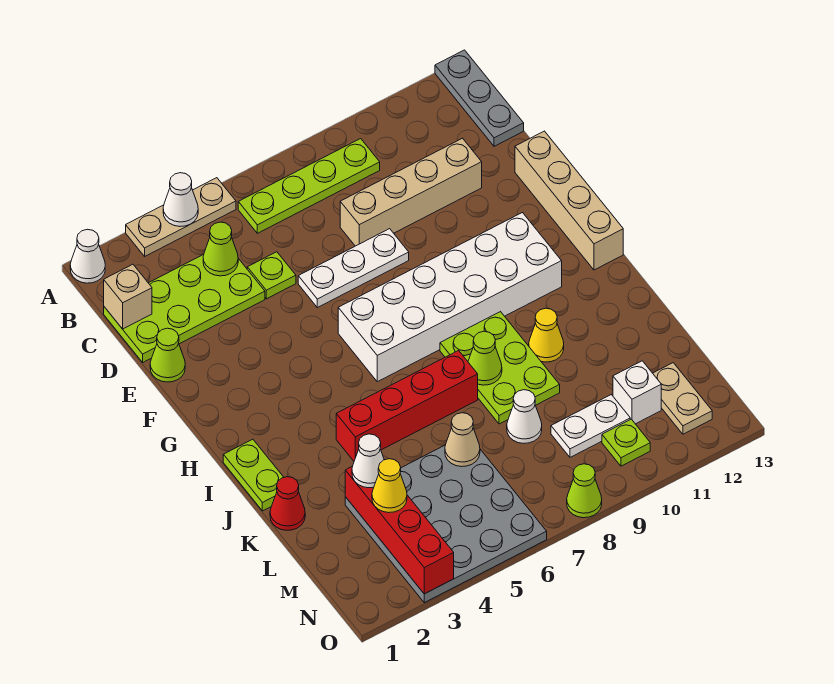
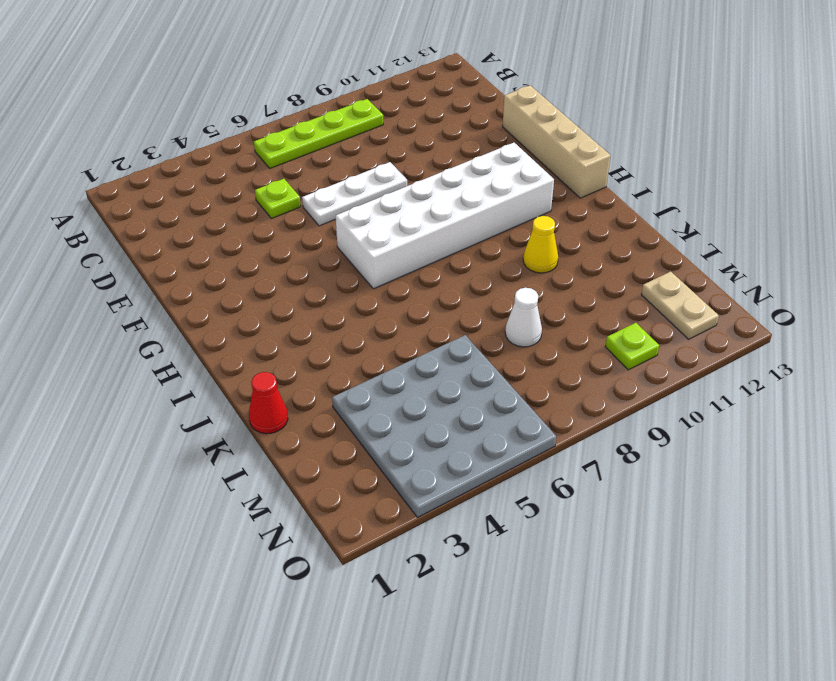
none -> white 1x1 cone [70,229,105,283]
none -> tan 1x3 plate [126,178,236,256]
none -> grey 1x3 plate [435,50,524,146]
none -> lime 2x4 plate [104,254,265,362]

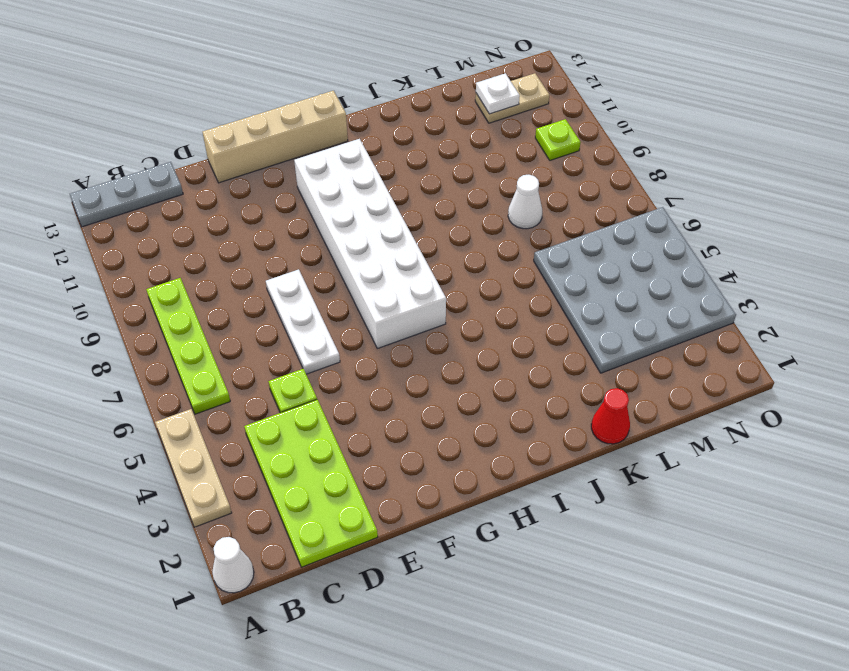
white 1x1 plate [476,73,520,114] -> none
none -> tan 1x4 brick [340,138,482,246]
none -> lime 1x1 cone [150,328,185,382]
none -> lime 1x2 plate [223,439,284,511]
none -> lime 2x3 plate [440,312,560,424]

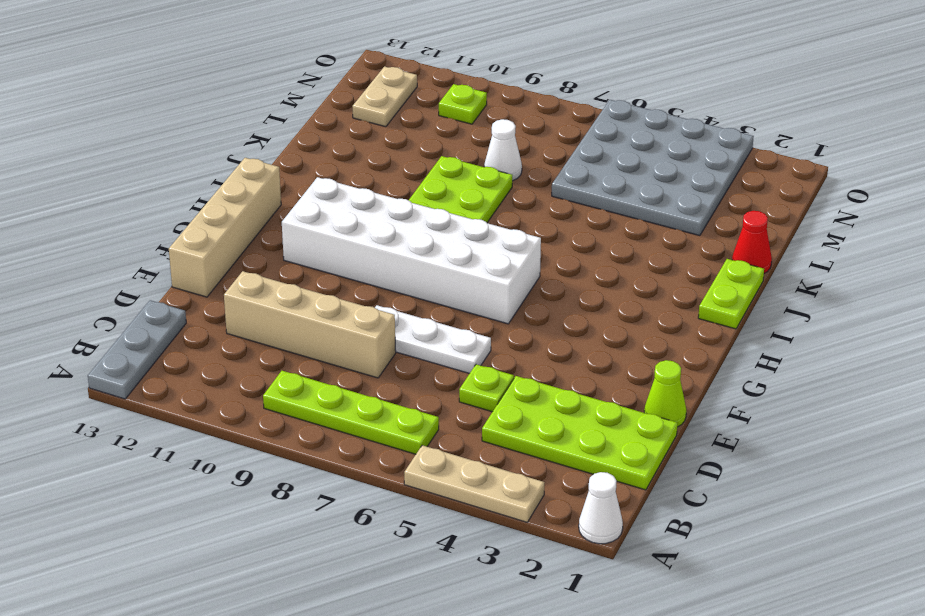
none -> red 1x4 brick [336,351,478,461]
none -> yellow 1x1 cone [529,308,564,362]
none -> white 1x2 plate [551,395,630,457]
none -> white 1x1 brick [613,361,661,424]

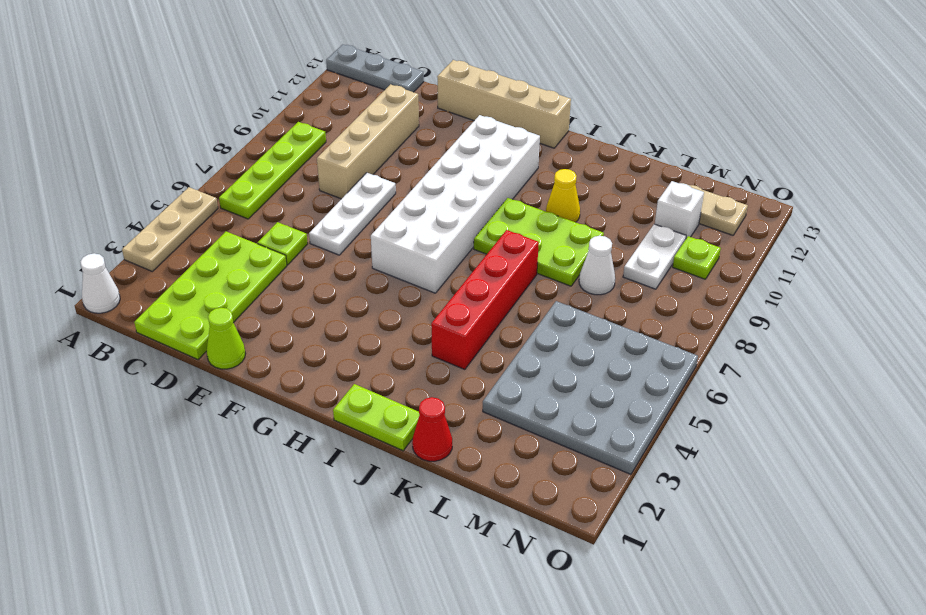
none -> lime 1x1 cone [567,464,602,518]
none -> white 1x1 cone [163,173,198,226]
none -> tan 1x1 brick [104,264,152,329]
none -> lime 1x1 cone [203,222,238,276]

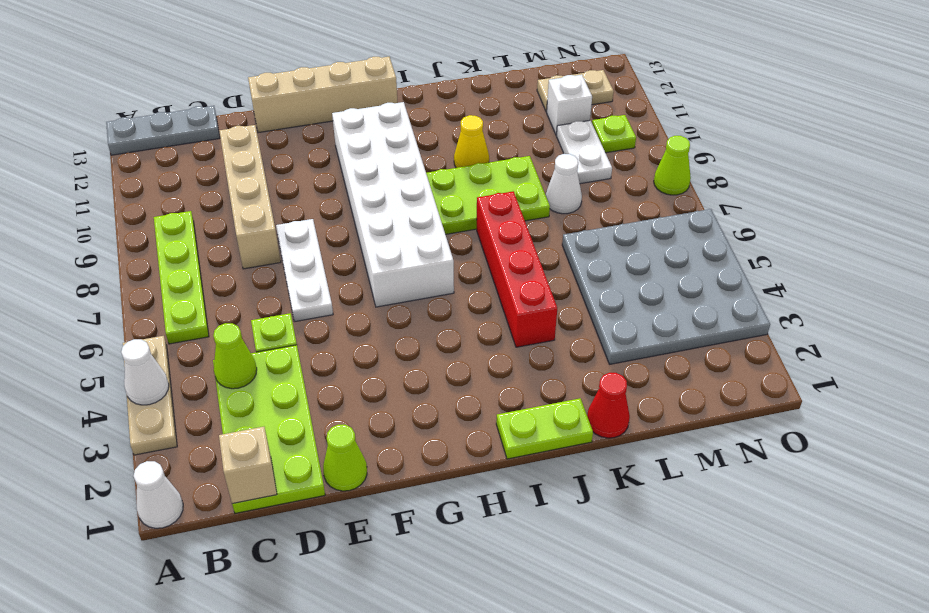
none -> lime 1x1 cone [468,331,502,385]
none -> red 1x4 brick [345,466,454,594]
none -> tan 1x1 cone [445,413,480,467]
none -> white 1x1 cone [352,434,384,488]

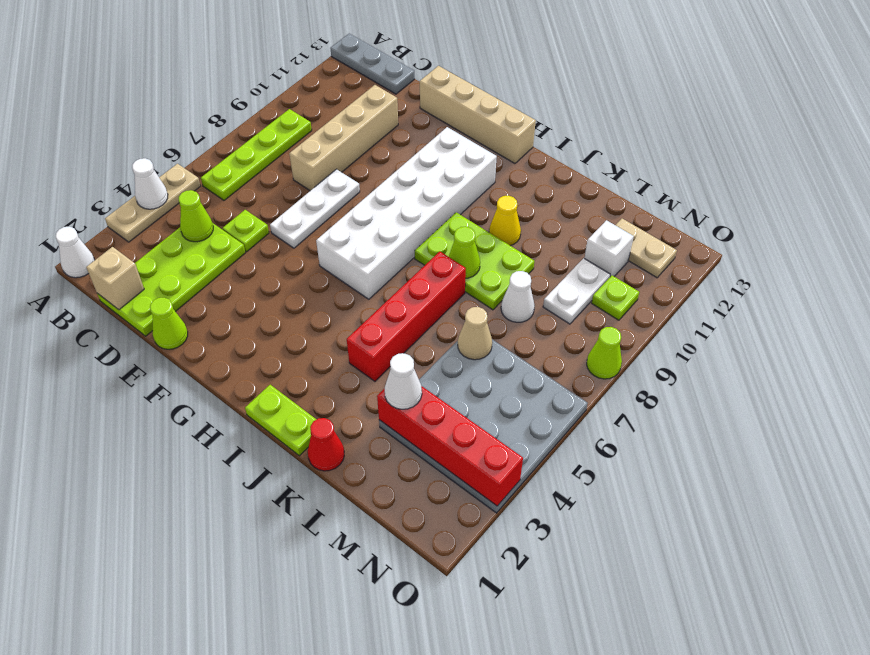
none -> yellow 1x1 cone [372,459,407,513]

